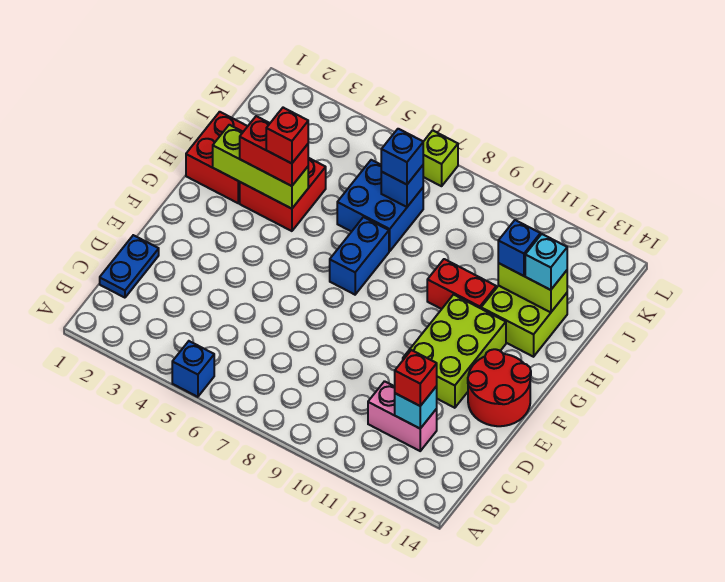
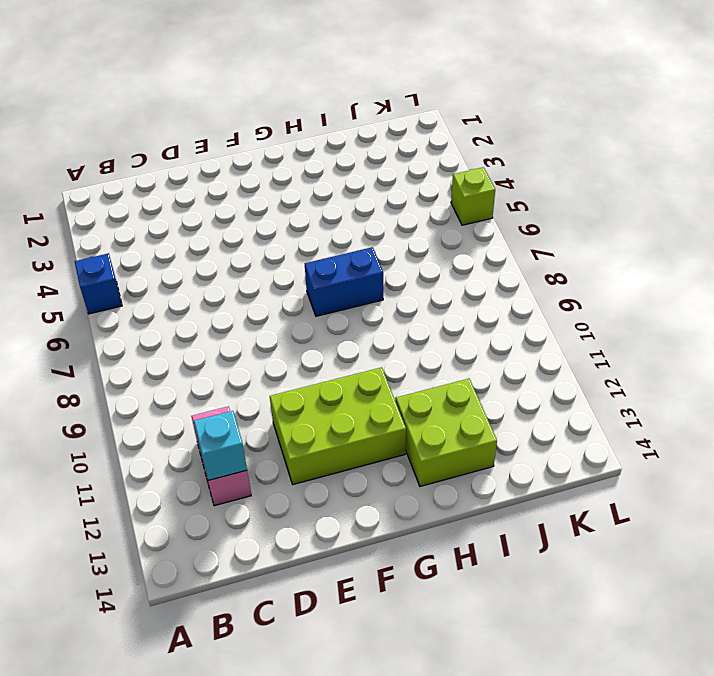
lime 1x1 brick [451,167,495,225] -> lime 1x1 brick moved to [423,130,458,186]
none -> blue 1x2 plate [100,235,159,298]
none -> red 2x2 round brick [468,349,531,426]
none -> red 2x2 brick [186,112,248,203]

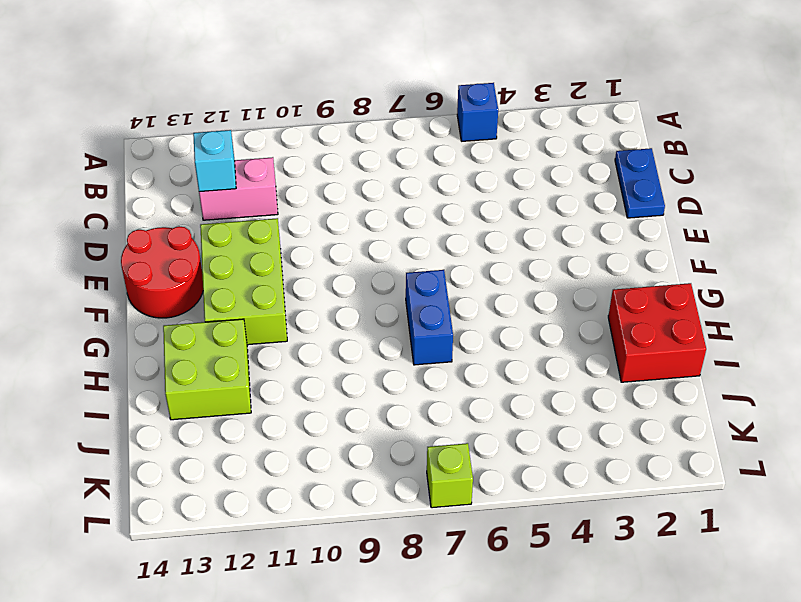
none -> red 2x2 brick [240,158,326,231]
none -> red 1x2 brick [427,259,496,309]
none -> blue 2x2 brick [337,160,423,251]

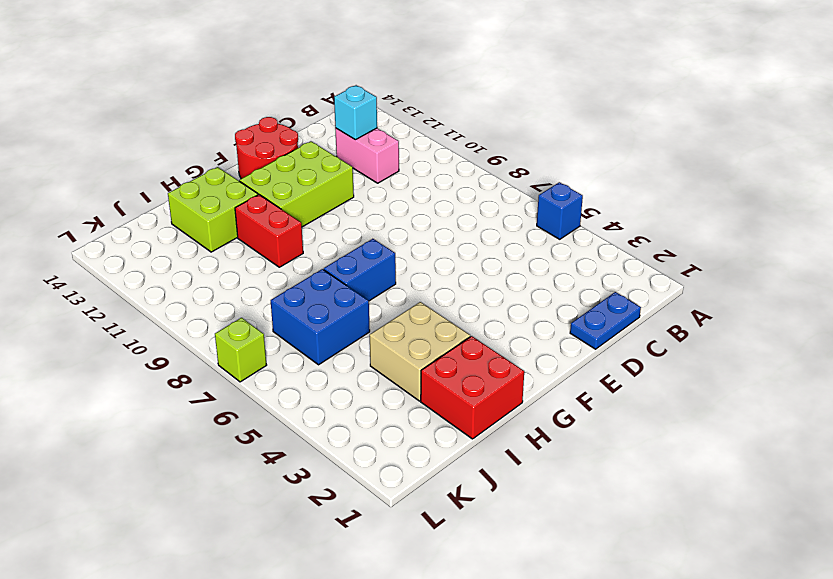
tan 2x2 brick [370,302,470,401] -> red 2x2 brick [240,158,326,231]
none -> lime 1x3 brick [213,125,308,209]
none -> lime 1x2 brick [498,263,567,312]
none -> blue 1x1 brick [381,165,423,207]

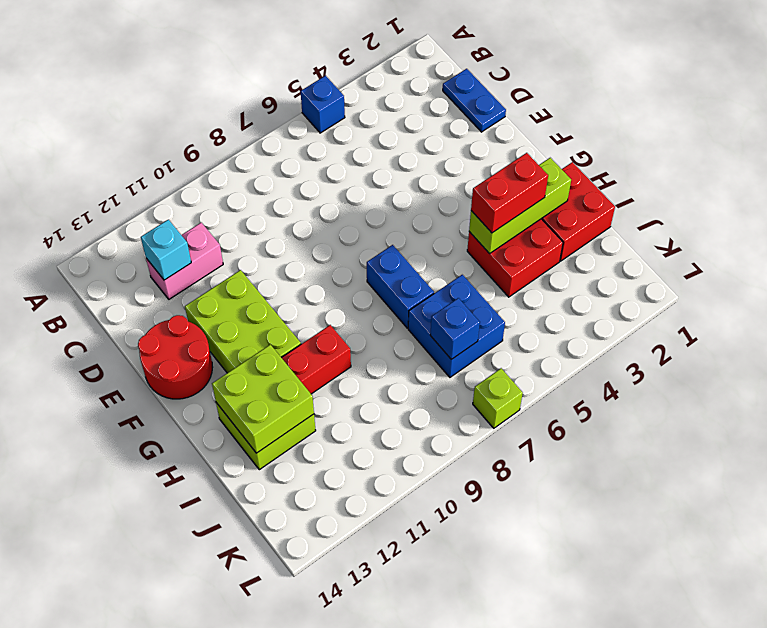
lime 2x2 brick [212,344,314,453] -> lime 1x2 brick [498,263,567,312]
none -> red 1x1 brick [395,350,437,406]
none -> blue 1x1 brick [498,220,540,276]
none -> cyan 1x1 brick [525,234,567,290]

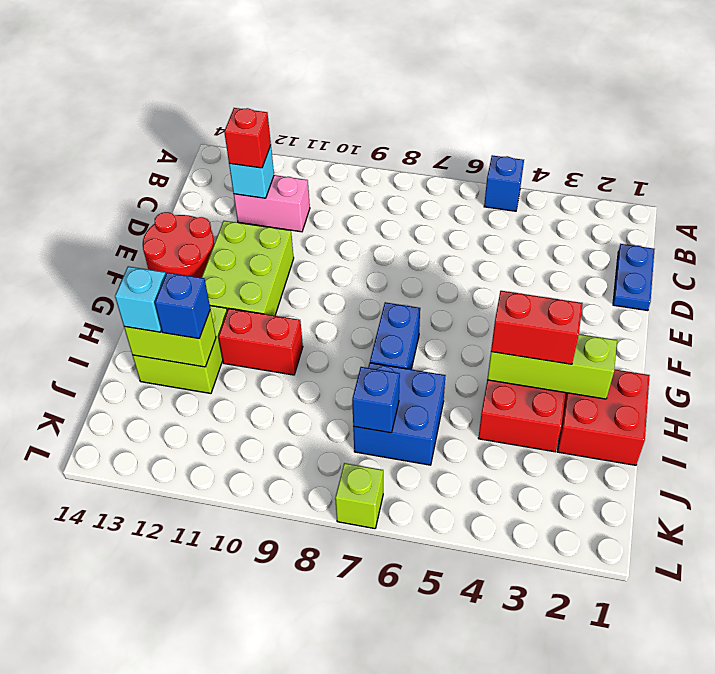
none -> blue 1x1 brick [381,129,423,185]
none -> red 1x1 brick [266,108,308,164]

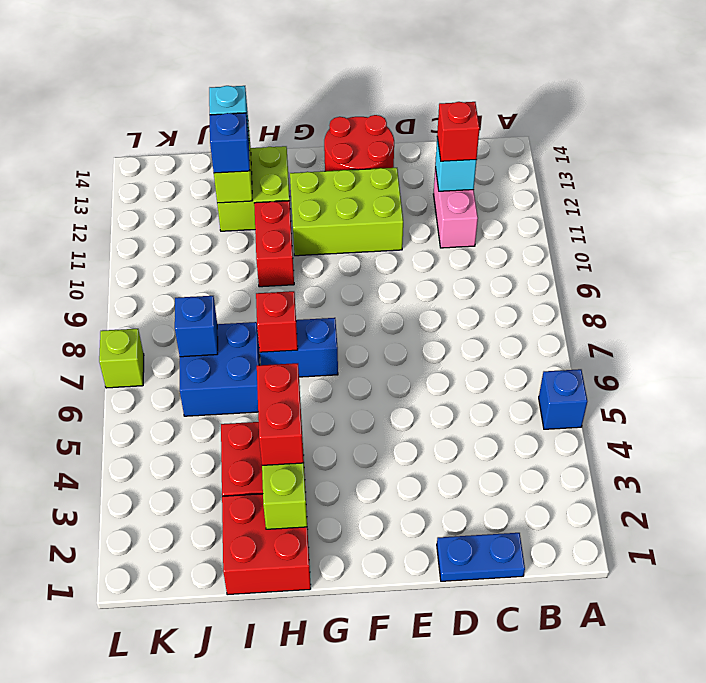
red 1x1 brick [256,291,298,352] -> red 1x1 brick moved to [266,108,308,164]
none -> blue 1x1 brick [381,129,423,185]

